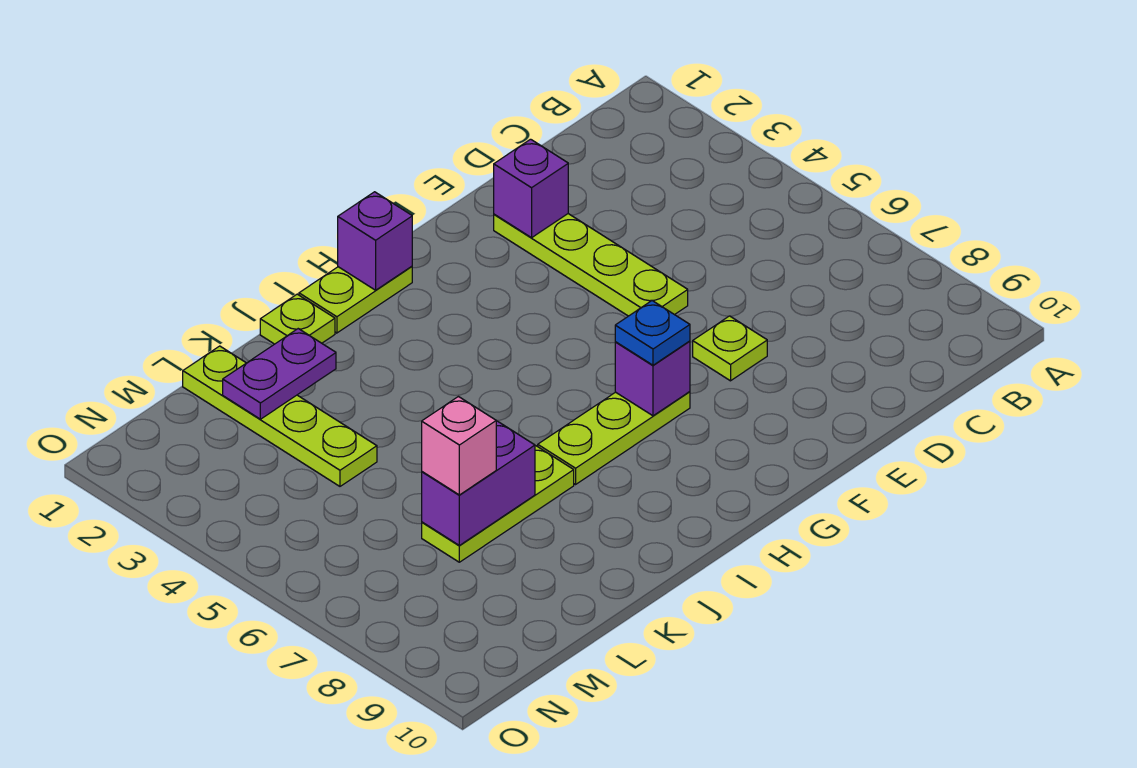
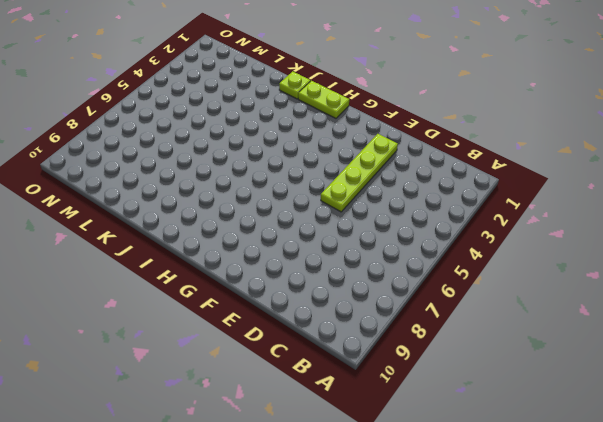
none -> lime 1x1 plate [693,316,767,381]
none -> lime 1x3 plate [538,392,690,484]
none -> lime 1x3 plate [422,446,574,562]

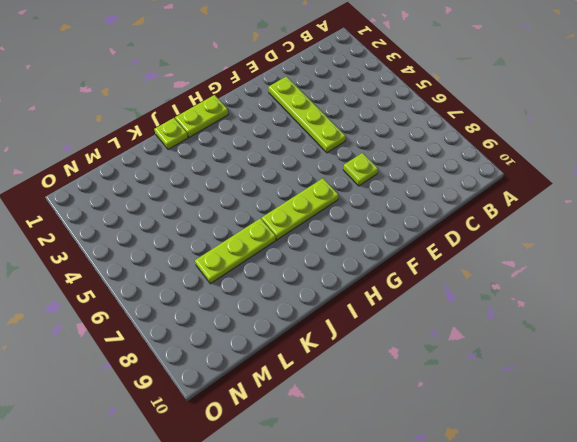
none -> lime 1x4 plate [183,346,377,486]
none -> purple 1x1 brick [494,139,568,238]
none -> purple 1x1 brick [615,341,690,416]

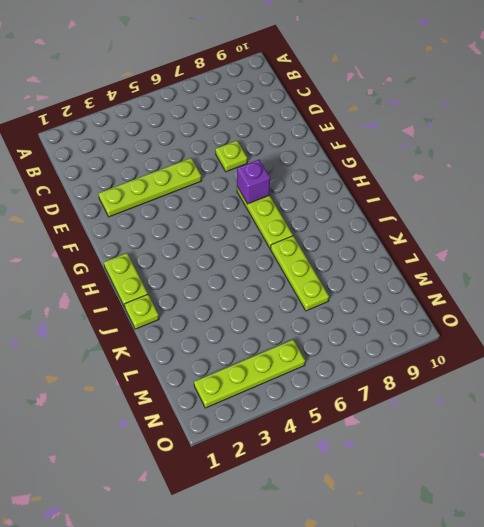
lime 1x4 plate [194,340,305,408] -> lime 1x4 plate moved to [183,346,377,486]
none -> purple 1x1 brick [494,139,568,238]
none -> purple 1x1 brick [338,192,412,290]
none -> purple 1x2 plate [223,329,336,419]

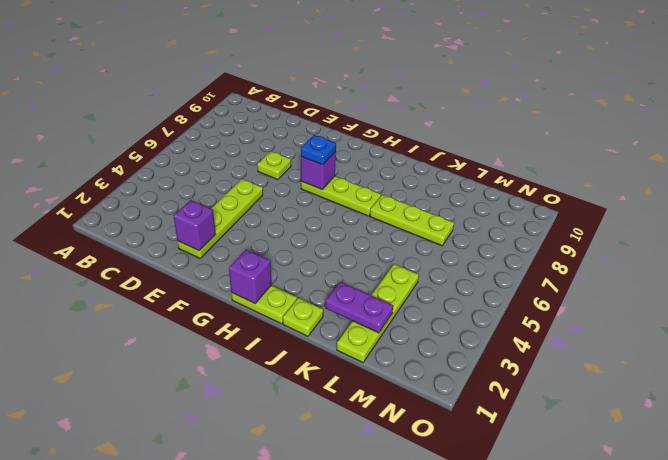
none -> purple 1x2 brick [422,421,535,545]
none -> pink 1x1 brick [422,397,496,495]

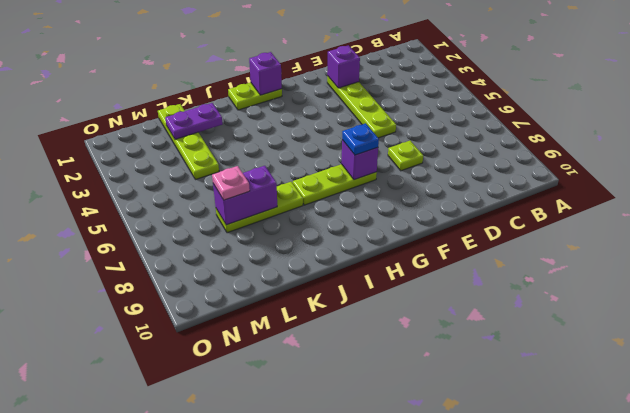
pink 1x1 plate [212,166,250,200] -> pink 1x1 brick [422,397,496,495]
none -> lime 1x1 plate [260,294,335,344]

